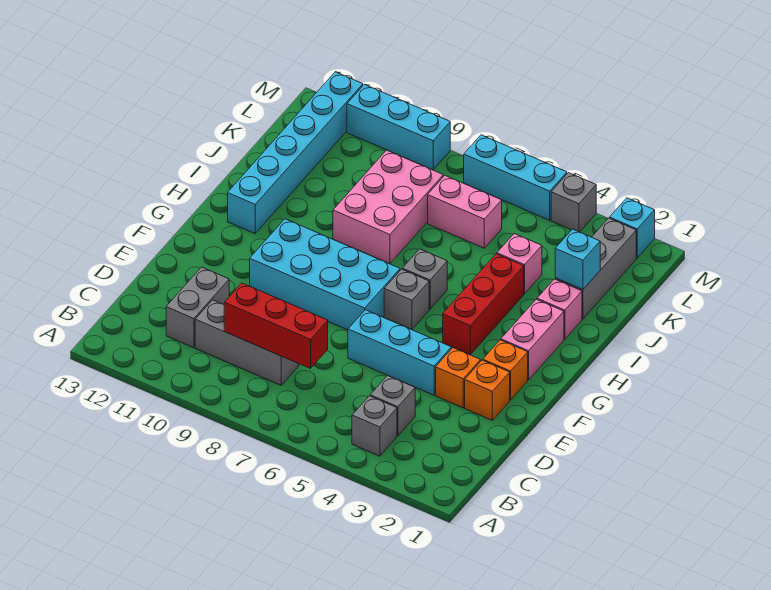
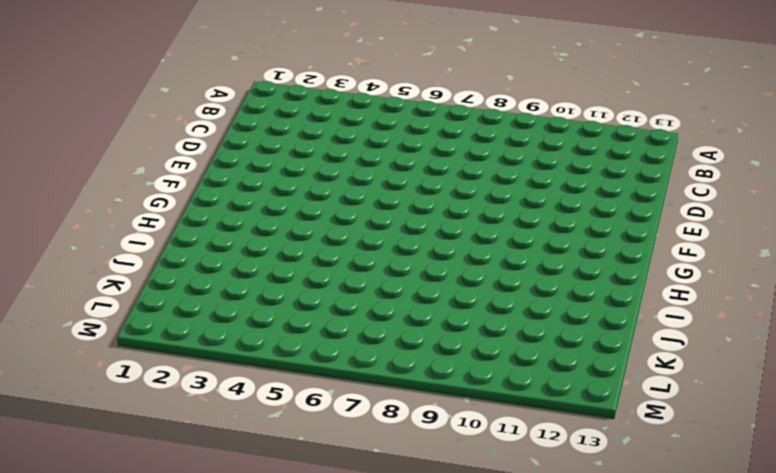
none -> grey 1x1 brick [352,396,397,456]
none -> grey 1x1 brick [370,376,415,436]
none -> grey 1x3 brick [195,300,299,385]

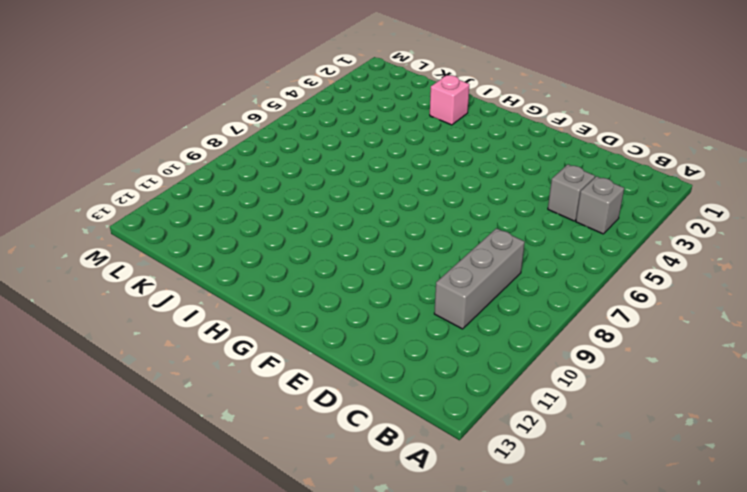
none -> grey 1x2 brick [166,267,229,348]
none -> orange 1x1 brick [465,360,510,420]
none -> orange 1x1 brick [436,348,481,408]

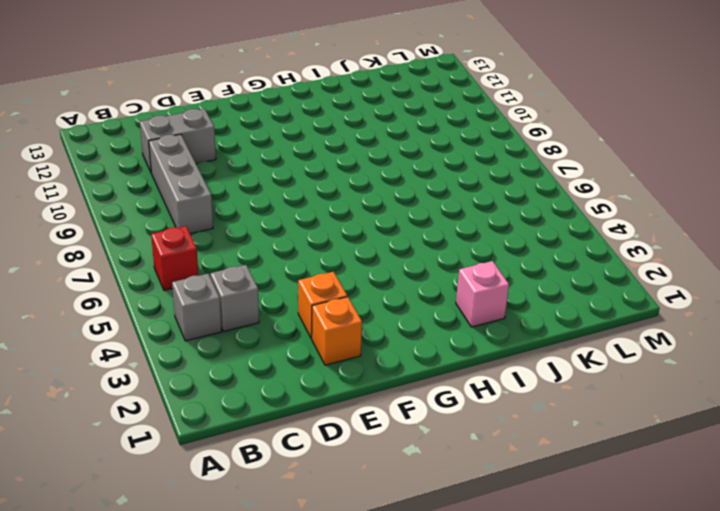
red 1x1 brick [151,226,199,291] -> none
none -> cyan 1x3 brick [348,310,451,395]
none -> orange 1x1 brick [483,340,528,400]
none -> cyan 2x4 brick [250,219,400,330]

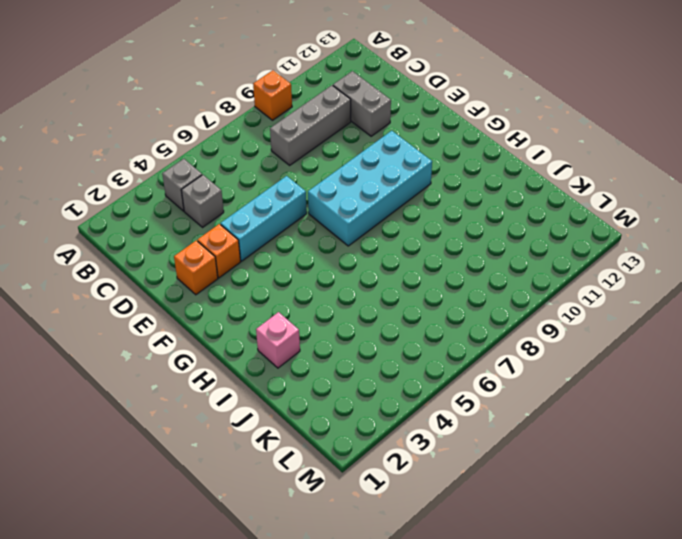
orange 1x1 brick [253,70,292,120] -> orange 1x1 brick moved to [483,340,528,400]
none -> pink 1x2 brick [501,299,564,380]
none -> red 1x3 brick [443,254,524,355]
none -> grey 1x1 brick [384,269,429,330]

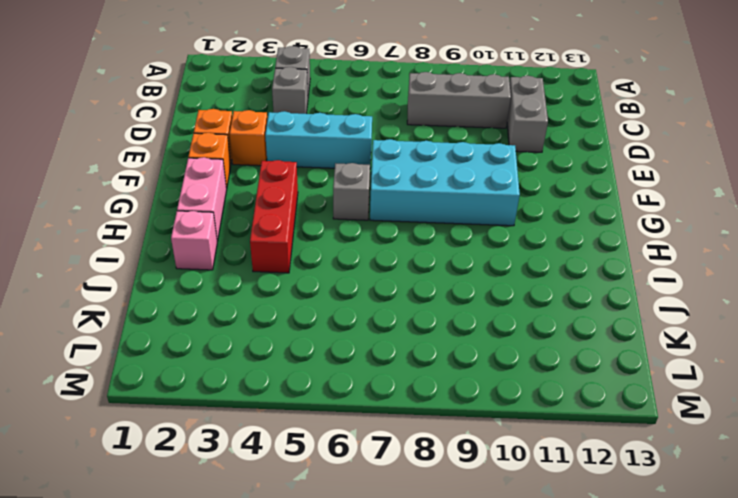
none -> grey 1x1 brick [402,249,447,309]
none -> cyan 1x6 brick [228,72,363,233]
none -> pink 2x3 brick [333,150,443,264]

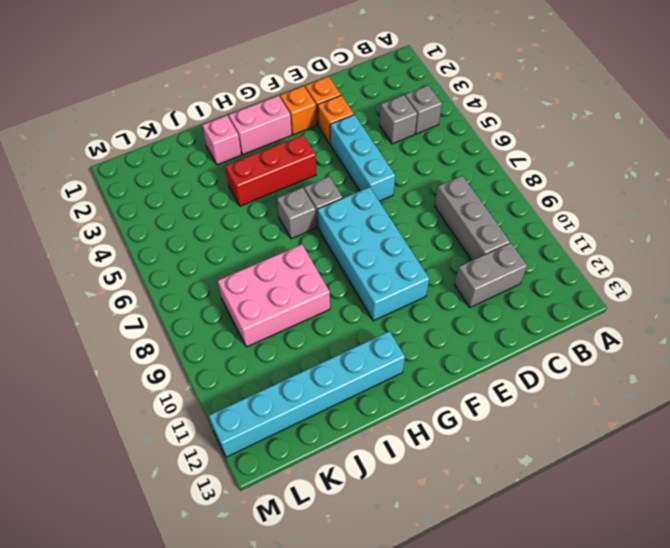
none -> grey 1x3 brick [555,218,636,319]
none -> pink 1x1 brick [497,234,542,294]
none -> pink 1x2 brick [428,176,502,248]

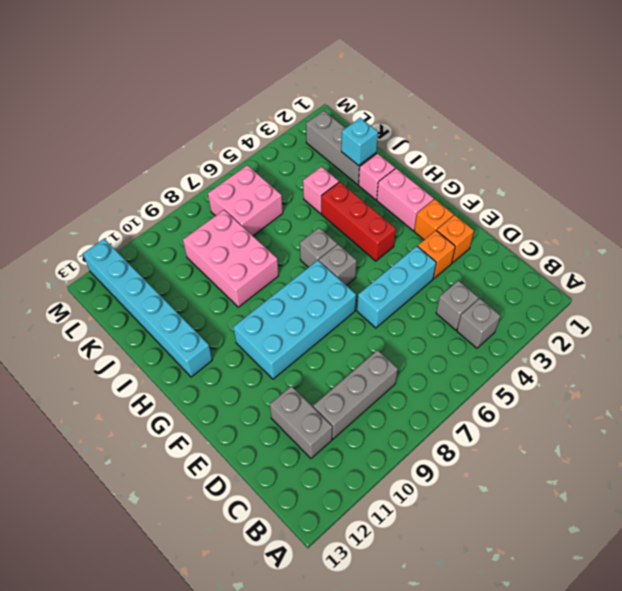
pink 2x2 brick [208,165,283,236] -> pink 1x2 brick [428,176,502,248]
none -> cyan 1x1 brick [610,198,655,258]
none -> grey 1x1 brick [551,173,596,232]
none -> cyan 1x3 brick [464,135,567,220]

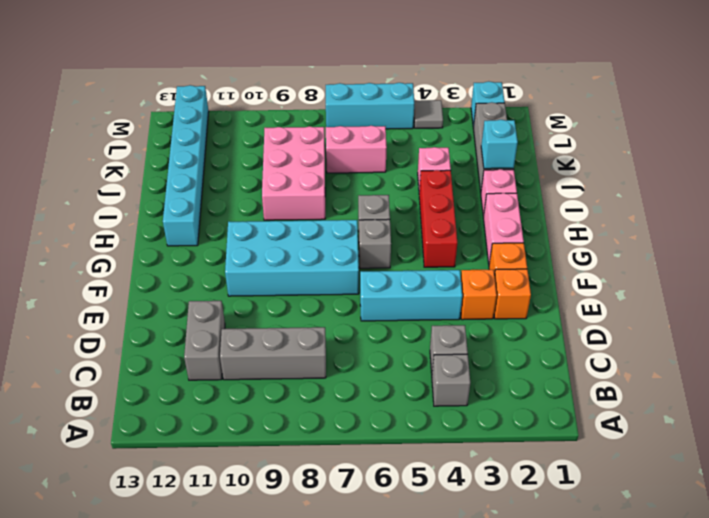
grey 1x1 tile [414,100,443,128] -> grey 1x1 brick [551,173,596,232]
none -> cyan 1x3 brick [347,85,450,170]
none -> red 1x3 brick [224,283,328,369]

